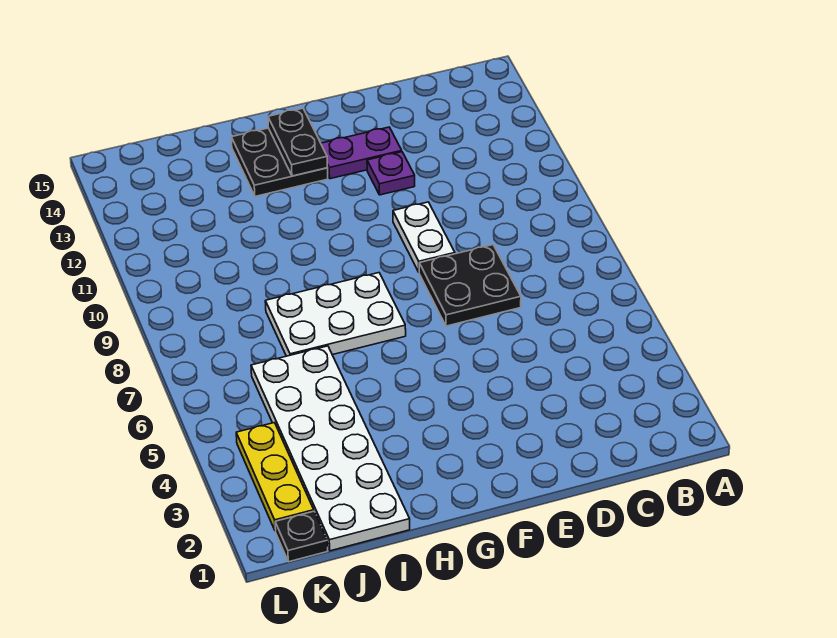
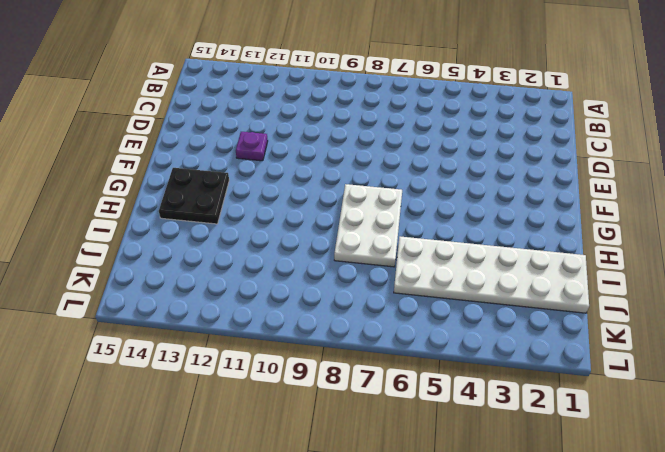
none -> black 2x2 plate [419,245,521,326]
none -> white 1x2 plate [393,202,455,272]

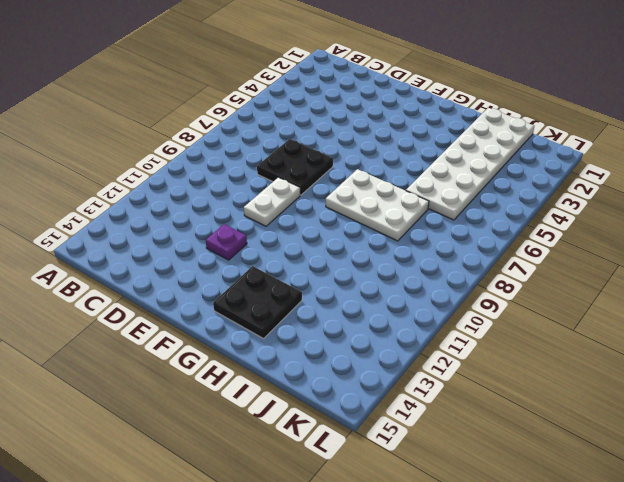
none -> purple 1x2 plate [321,127,402,179]
none -> black 1x1 plate [275,511,328,562]

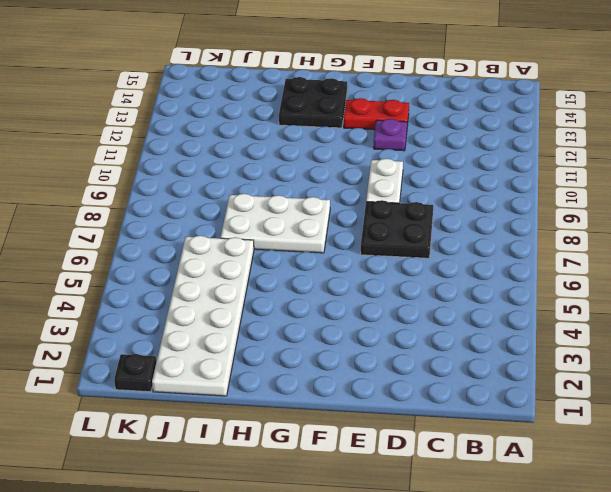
red 1x2 plate [344,98,409,130] -> purple 1x2 plate [321,127,402,179]
none -> yellow 1x3 plate [236,423,314,531]
none -> black 1x2 plate [268,108,328,176]

